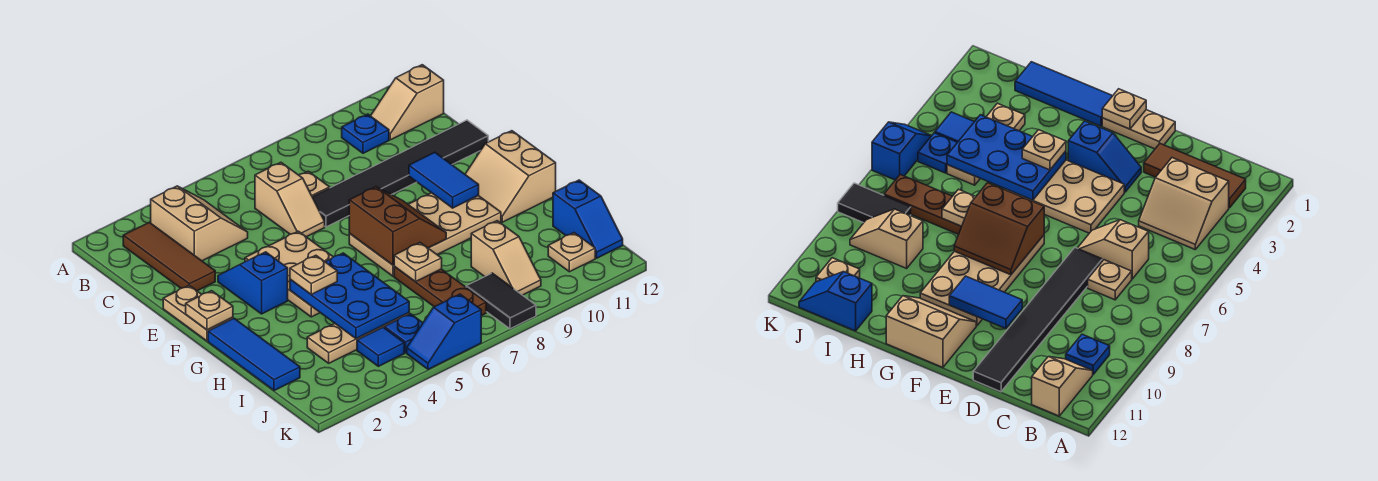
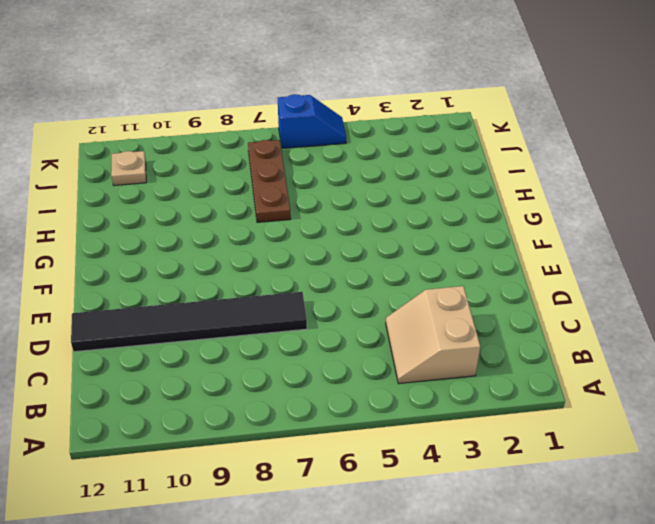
none -> brown 1x3 tile [123,222,215,291]
none -> blue 1x1 plate [342,114,389,153]
none -> tan 1x2 slope [371,65,444,140]

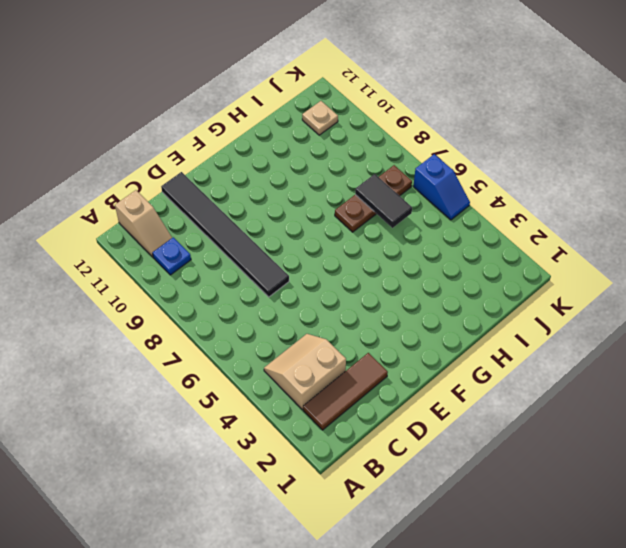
black 1x2 tile [355,174,412,228] -> black 1x2 tile turned to [466,273,536,329]
none -> tan 1x2 slope [255,162,325,237]
none -> tan 1x1 plate [299,171,330,197]
none -> tan 1x2 plate [163,285,233,341]

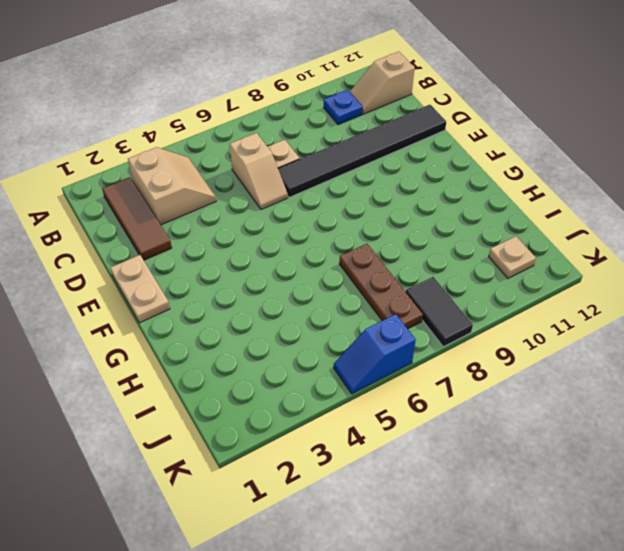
none -> blue 1x2 slope [218,252,288,314]
none -> tan 2x3 plate [245,231,333,317]
none -> tan 2x4 plate [349,193,501,276]

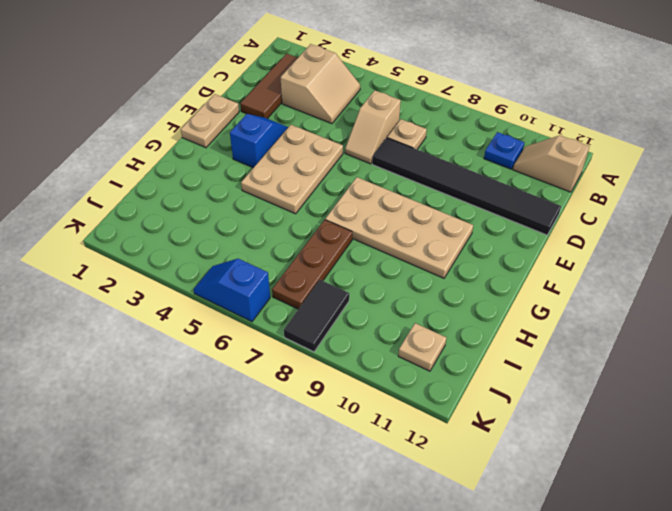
none -> tan 2x2 slope [465,131,556,222]
none -> blue 1x3 tile [208,318,300,391]
none -> tan 1x3 plate [307,313,409,363]

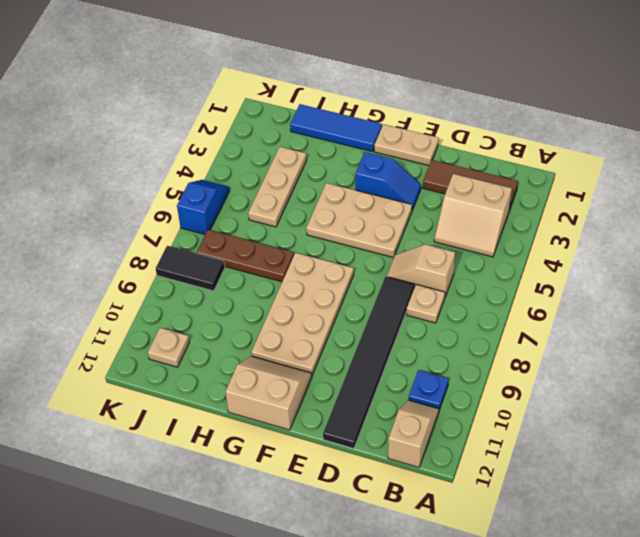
none -> tan 1x2 slope [471,221,541,295]
none -> blue 1x2 slope [553,180,623,258]
none -> blue 1x1 tile [357,327,404,366]

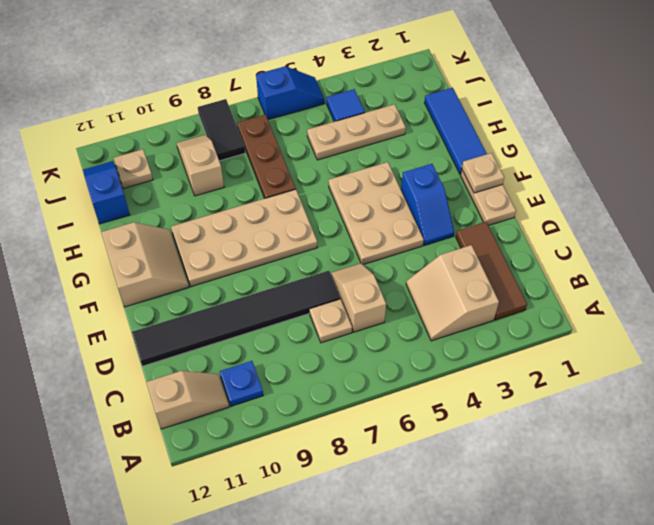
none -> blue 1x1 plate [384,314,423,353]
none -> blue 1x2 tile [409,153,479,208]
none -> brown 2x2 slope [349,187,446,265]

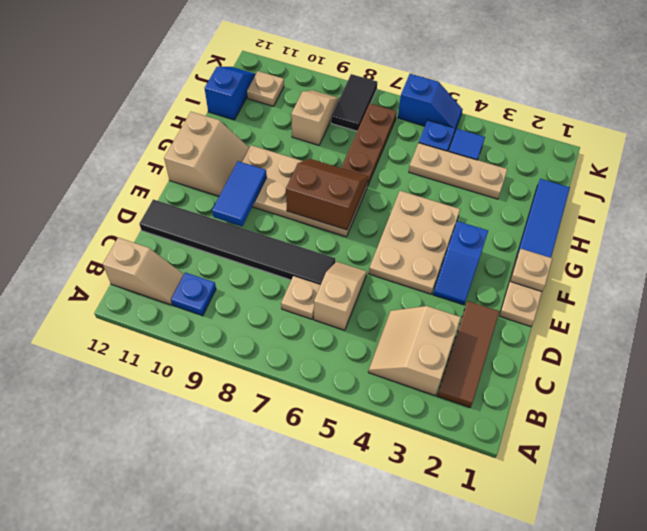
brown 2x2 slope [286,159,368,230] -> brown 2x2 slope turned to [349,187,446,265]
none -> blue 2x3 plate [290,253,409,339]
none -> tan 1x1 plate [394,243,442,282]
none -> tan 1x1 plate [290,255,337,294]

